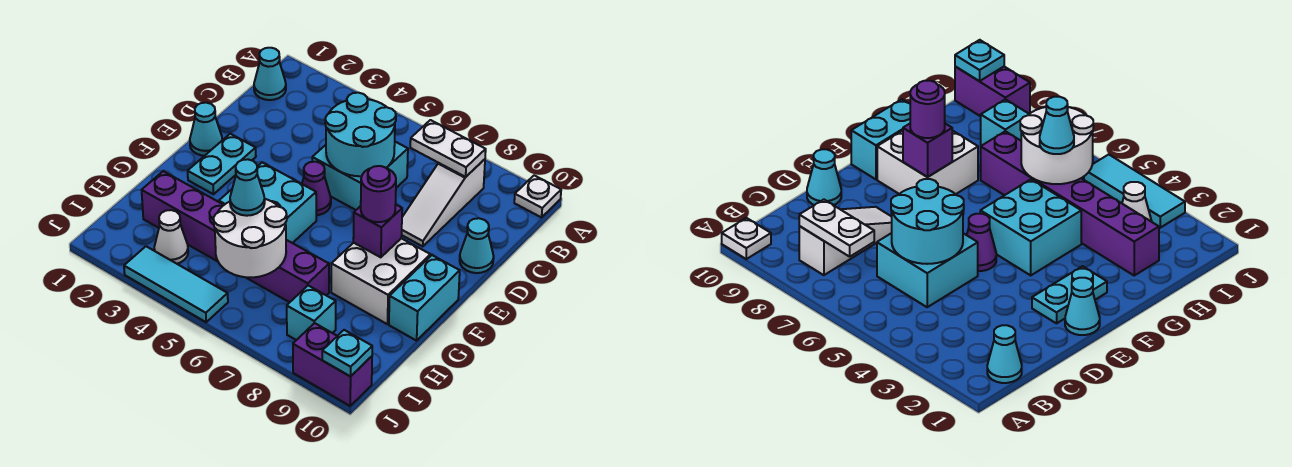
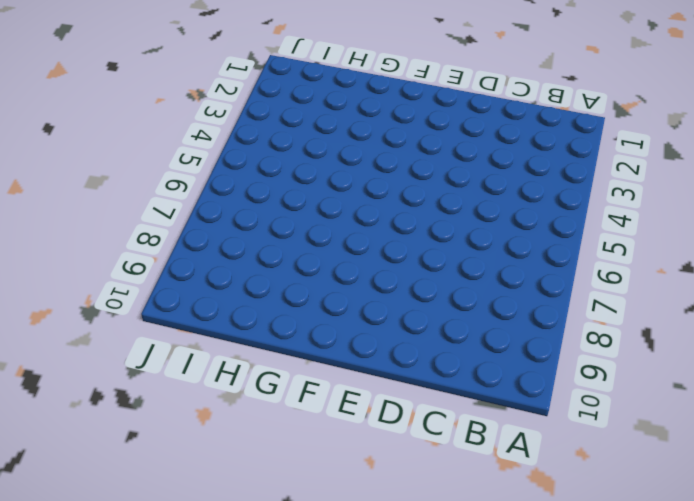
none -> white 1x1 plate [514,175,561,217]
none -> cyan 1x1 cone [254,48,286,100]
none -> white 1x3 slope [402,159,485,246]

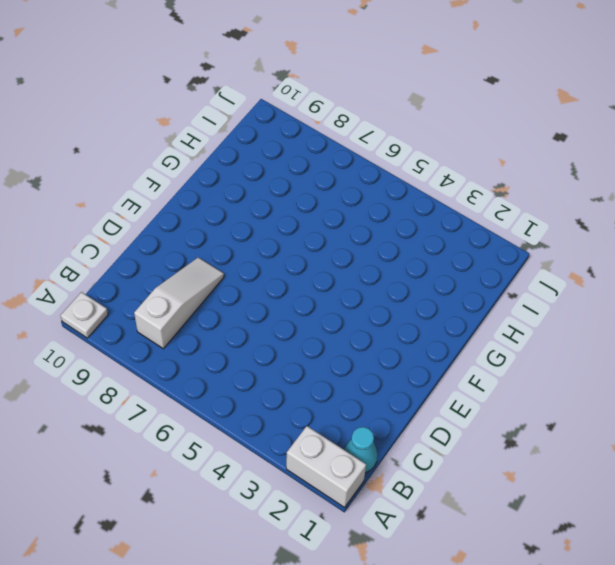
white 1x2 brick [286,426,366,507] -> none
none -> cyan 2x2 brick [312,142,408,210]
none -> cyan 1x1 cone [460,218,494,273]
none -> cyan 1x1 cone [190,103,222,156]

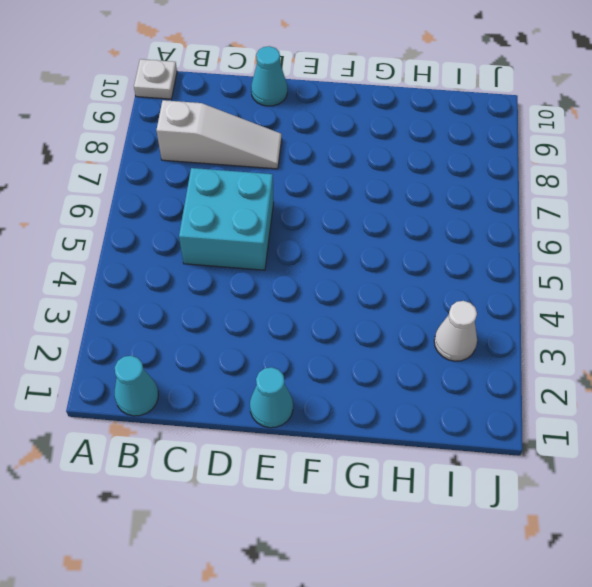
none -> cyan 1x2 plate [188,134,256,194]
none -> purple 1x1 cone [302,162,331,215]
none -> cyan 2x2 brick [219,162,316,243]

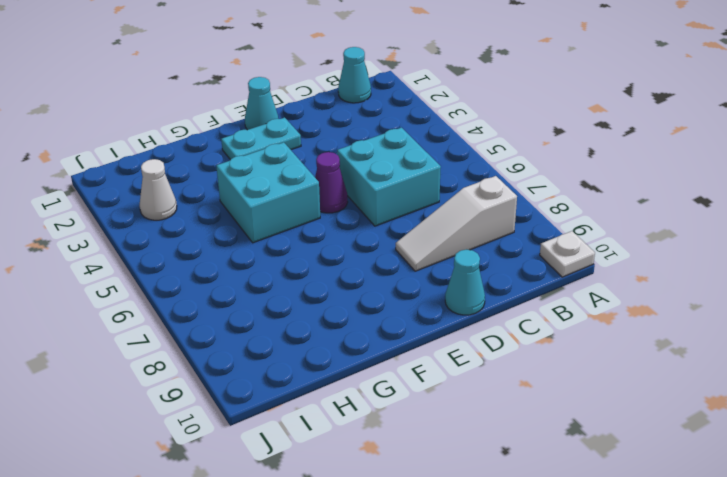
none -> white 2x2 brick [331,238,430,324]
none -> cyan 1x2 brick [389,255,460,341]
none -> purple 1x6 brick [142,171,329,302]

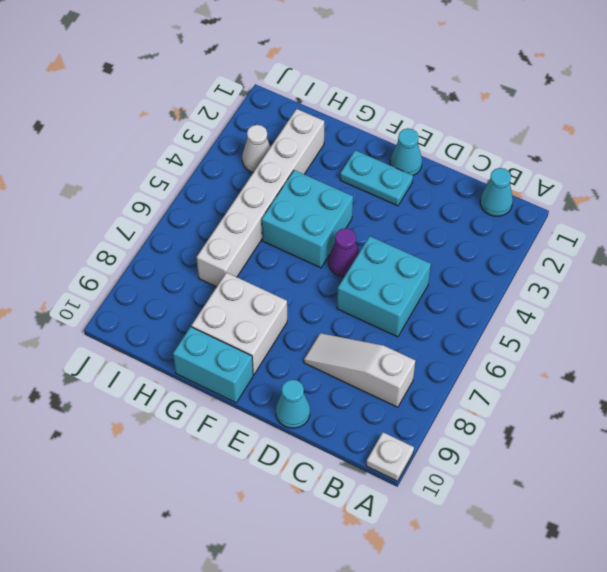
white 1x6 brick [197,109,324,287] -> purple 1x6 brick [142,171,329,302]
none -> cyan 1x1 brick [287,285,336,340]
none -> cyan 1x3 tile [124,246,228,322]
none -> purple 1x2 brick [293,323,372,406]

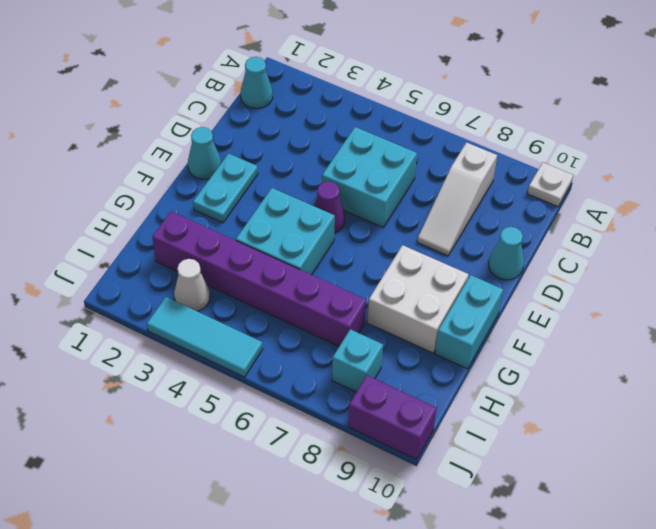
none -> white 1x2 plate [410,120,486,177]
none -> cyan 2x2 round brick [325,93,396,176]
none -> purple 1x1 brick [353,204,402,257]

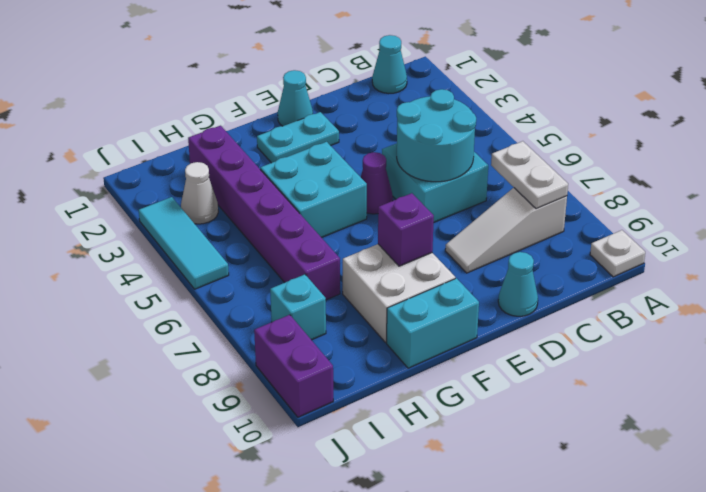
none -> white 2x2 round brick [214,199,287,277]
none -> cyan 1x1 plate [322,330,372,377]
none -> purple 1x1 round brick [361,166,396,222]

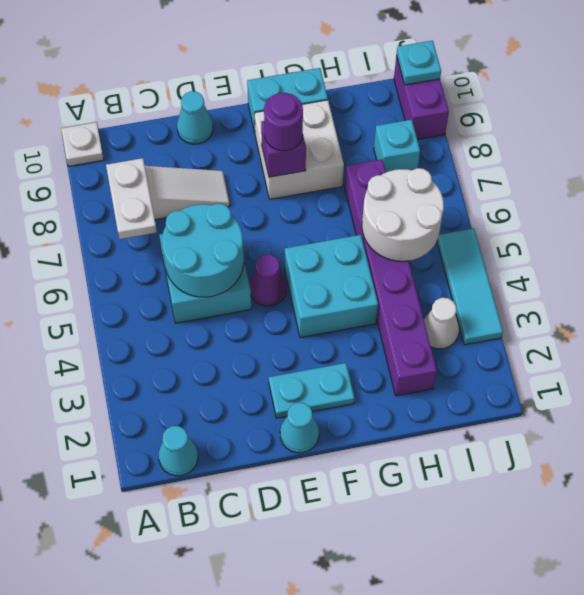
none -> cyan 1x1 cone [230,159,265,216]

